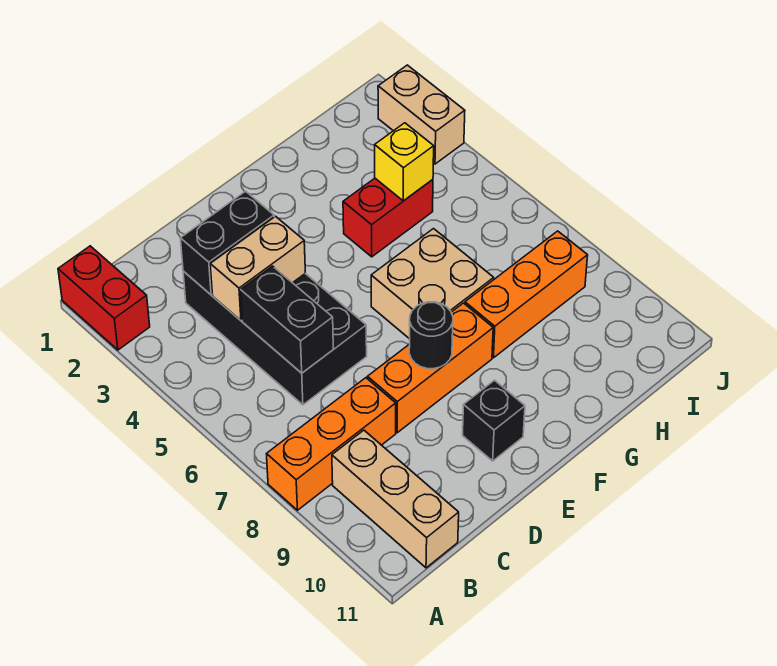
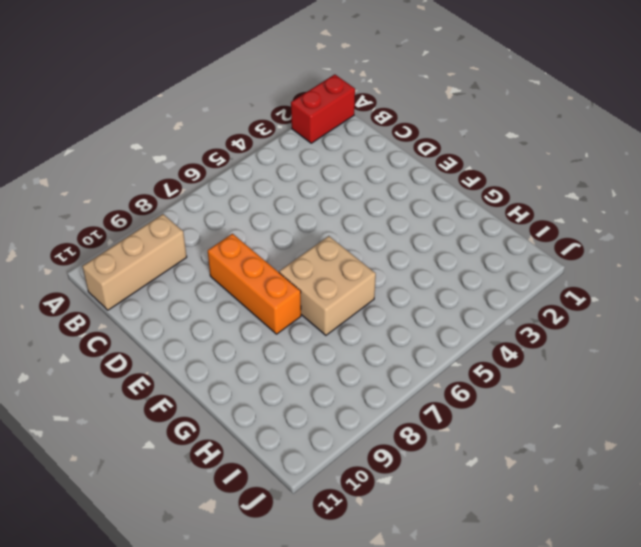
none -> orange 1x3 brick [267,378,396,510]
none -> black 2x4 brick [183,271,367,405]
none -> black 1x1 brick [463,380,525,461]

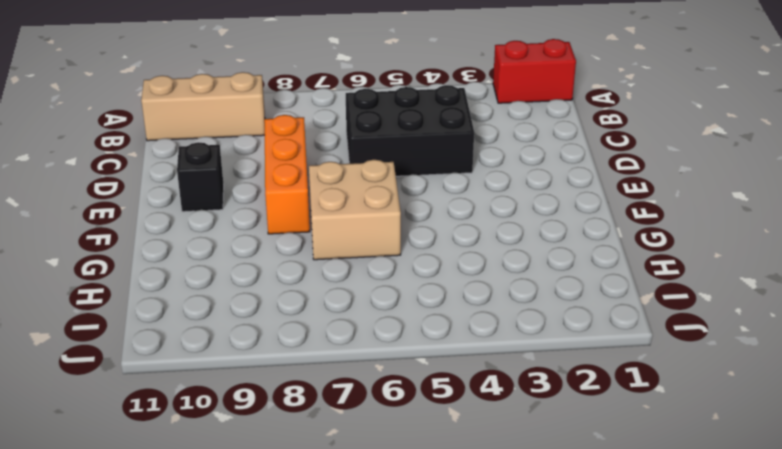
black 2x3 brick [346,85,474,176] -> black 2x4 brick [183,271,367,405]
none -> orange 1x3 brick [267,378,396,510]
none -> red 1x2 brick [343,178,433,257]
none -> orange 1x3 brick [465,231,588,358]

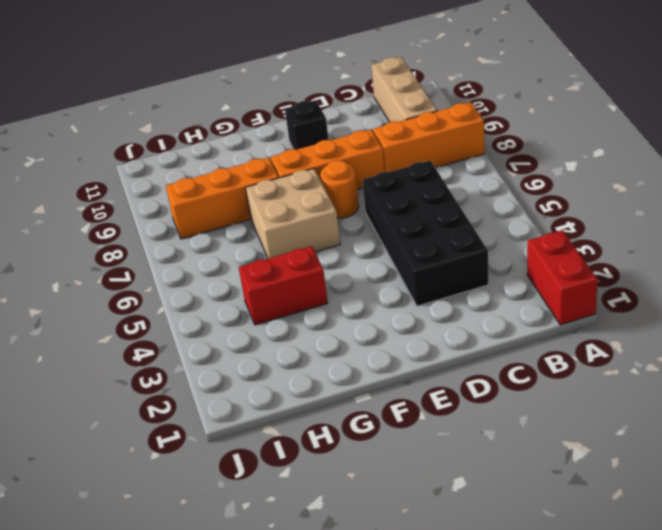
orange 1x1 round brick [320,160,359,218] -> none
none -> tan 1x2 brick [378,65,465,164]
none -> black 1x2 brick [180,191,274,295]
none -> tan 1x2 brick [210,216,305,320]

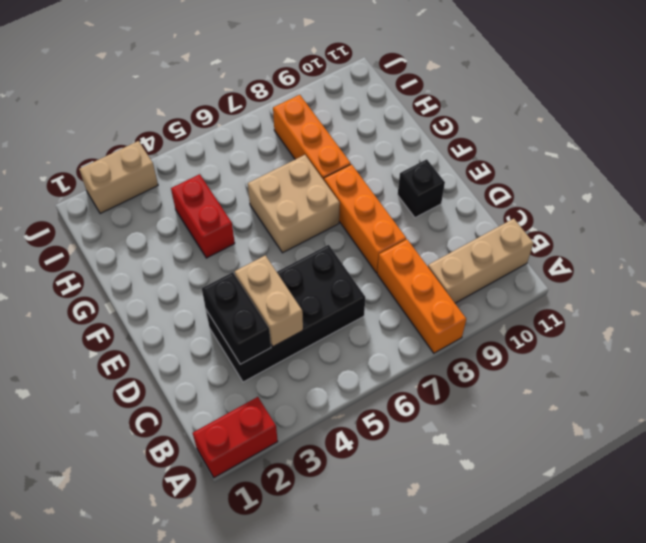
none -> black 1x2 brick [241,266,333,373]
none -> black 1x1 round brick [409,302,453,369]
none -> yellow 1x1 brick [375,123,434,201]

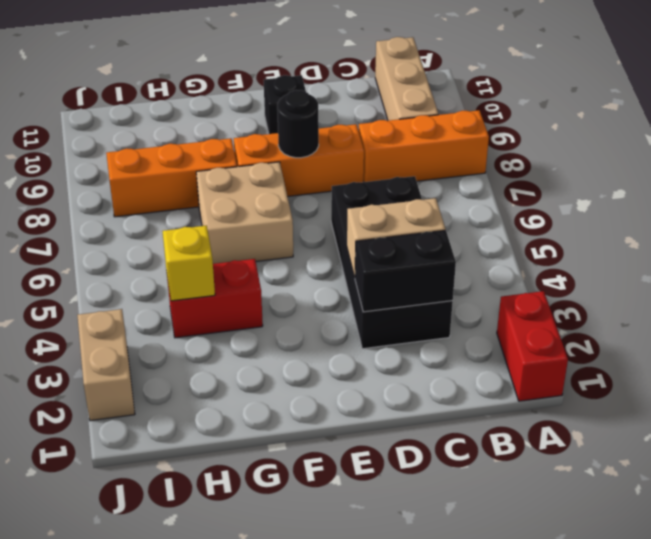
none -> black 1x2 brick [241,266,333,373]

